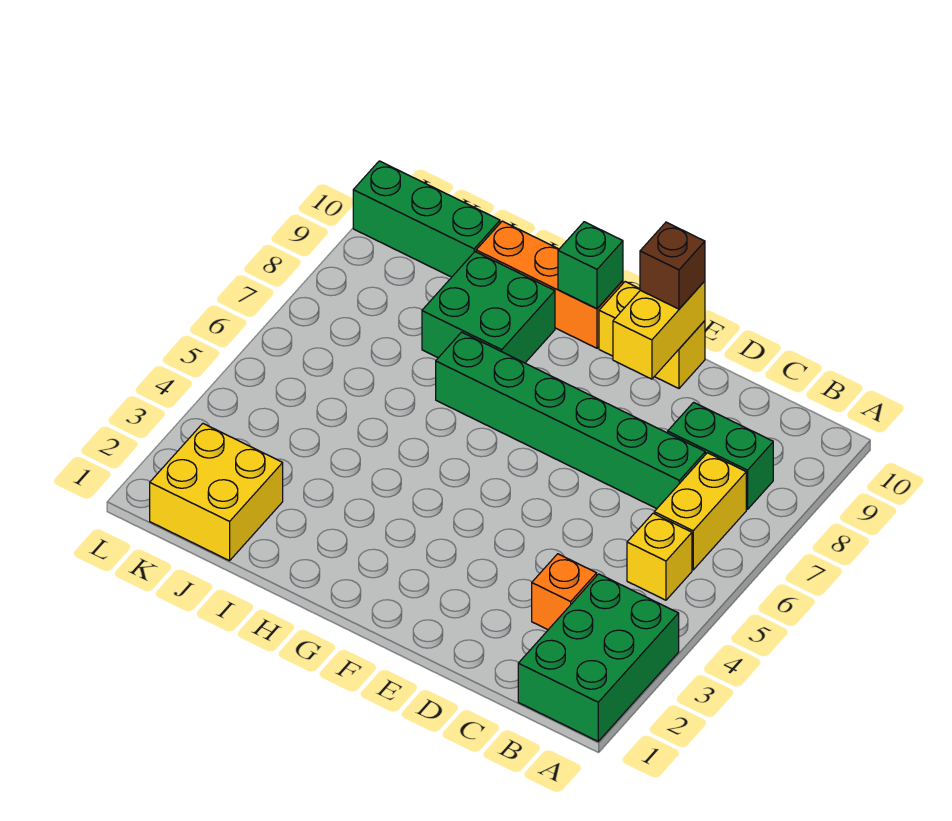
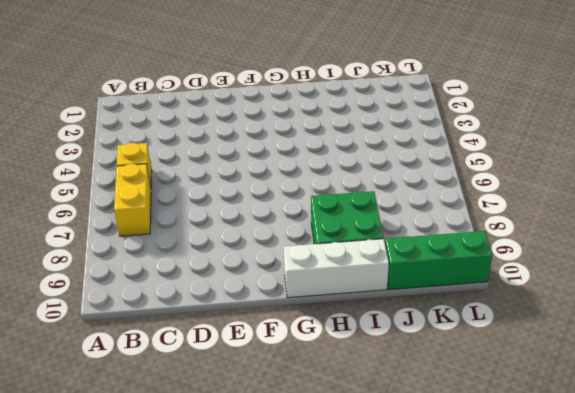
white 1x3 brick [283,239,389,298] -> orange 1x3 brick [476,221,623,348]
none -> green 2x3 brick [518,574,679,741]
none -> green 1x2 brick [668,402,773,509]
none -> orange 1x1 brick [532,554,597,630]

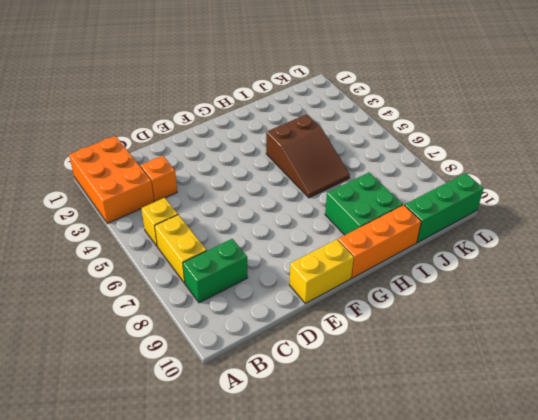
orange 2x3 brick [69,136,154,223] -> green 2x3 brick [518,574,679,741]
brown 2x3 slope [266,114,350,198] -> none
none -> green 1x6 brick [436,332,705,509]
none -> yellow 2x2 brick [150,424,283,561]
none -> yellow 1x2 brick [613,281,705,379]

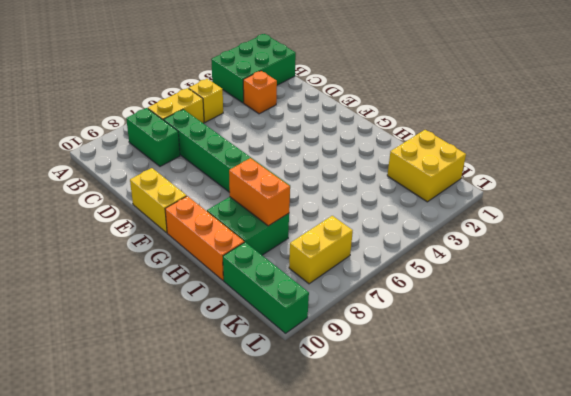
orange 1x2 brick [229,158,290,226] -> none
yellow 1x2 brick [289,216,353,284] -> yellow 1x2 brick moved to [613,281,705,379]
none -> green 1x1 brick [558,222,623,309]
none -> brown 1x1 brick [640,222,705,309]

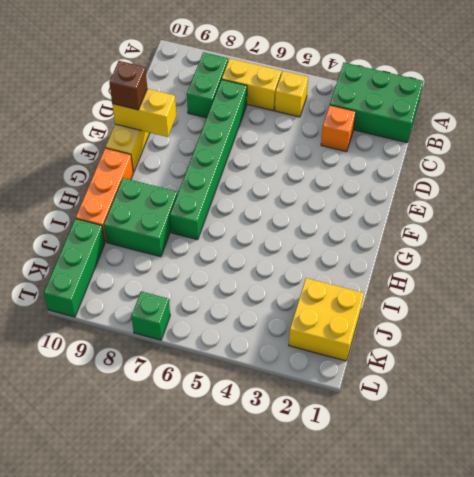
green 1x1 brick [131,291,170,340] -> green 1x1 brick moved to [558,222,623,309]

